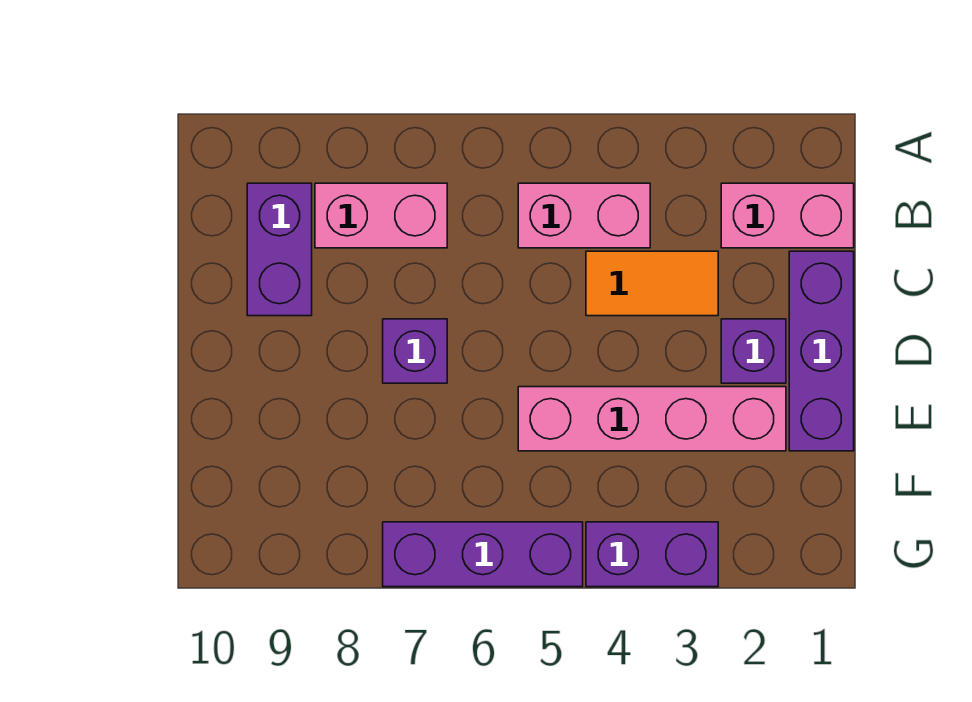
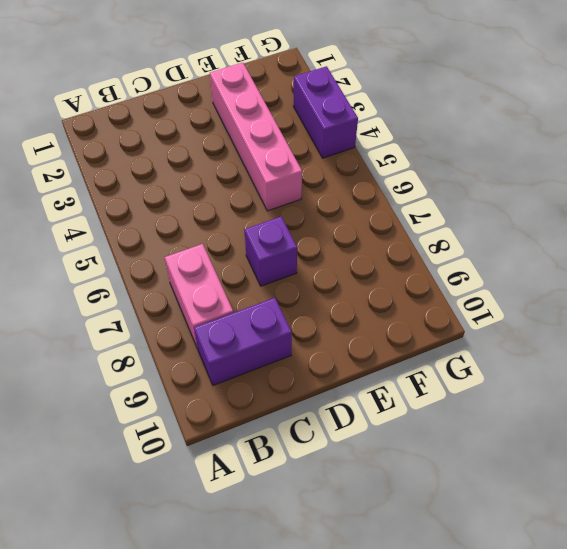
none -> pink 1x2 brick [721,183,854,248]
none -> pink 1x2 brick [518,183,650,248]

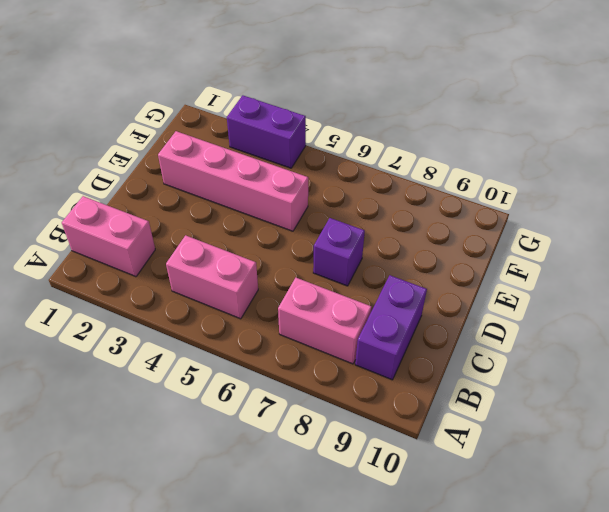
none -> purple 1x3 brick [789,251,854,451]
none -> orange 1x2 tile [586,251,718,316]

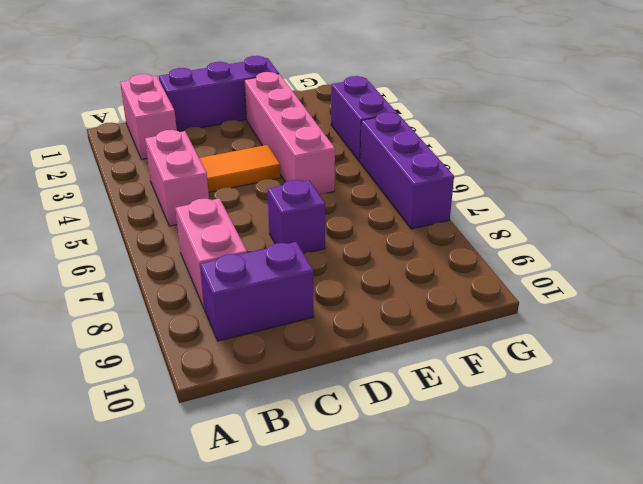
orange 1x2 tile [199,145,281,192] -> orange 1x2 tile turned to [586,251,718,316]
none -> purple 1x1 brick [721,319,786,383]

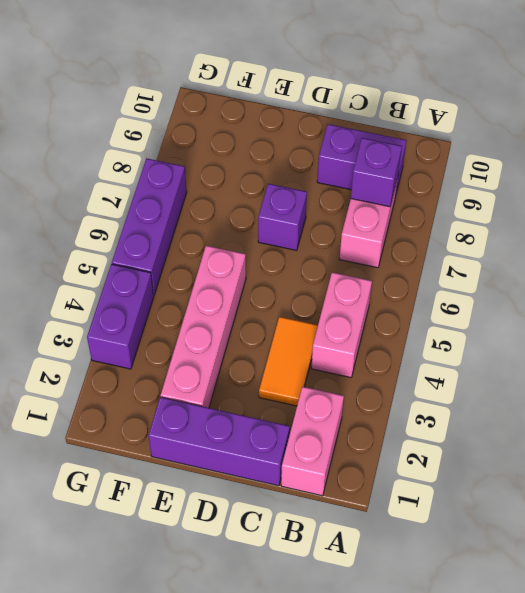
purple 1x1 brick [351,138,402,207] -> purple 1x1 brick moved to [721,319,786,383]

